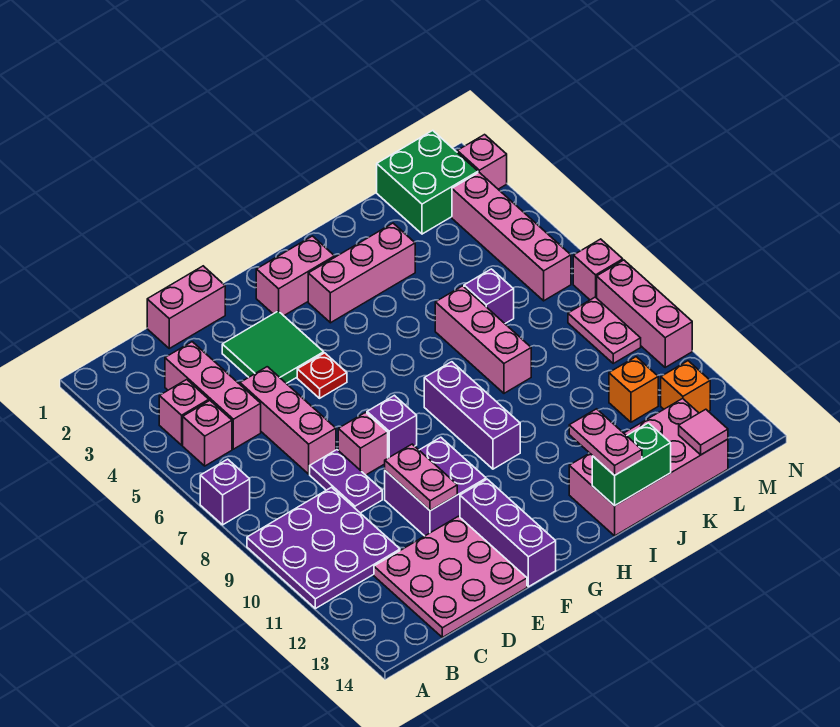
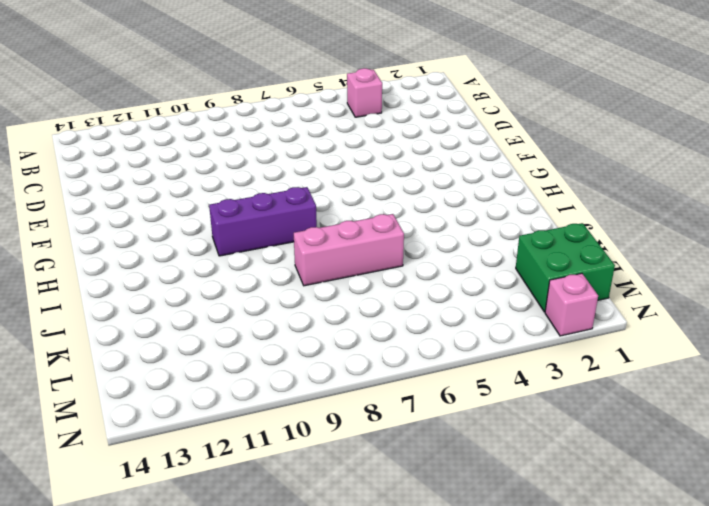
none -> purple 1x1 brick [200,459,250,525]
none -> purple 3x3 plate [247,487,400,609]
none -> pink 1x1 brick [183,401,232,466]
none -> pink 1x3 brick [165,342,261,449]

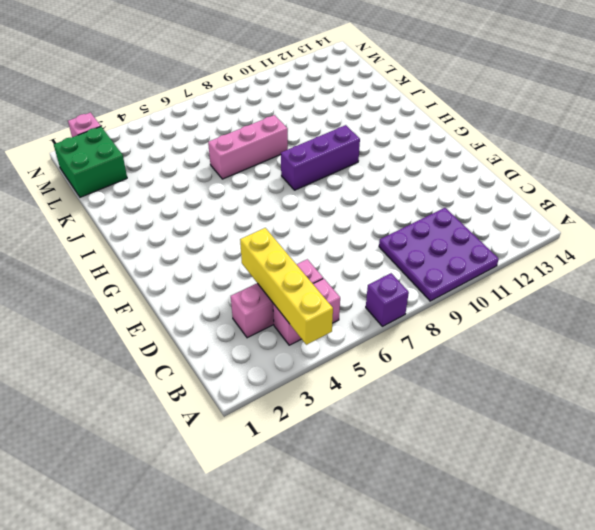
yellow 1x4 brick [240,228,333,345] -> none
none -> pink 3x3 plate [374,516,527,637]
none -> pink 1x2 brick [147,266,225,348]
none -> pink 1x3 brick [240,367,336,474]
none -> purple 1x2 plate [310,450,382,513]

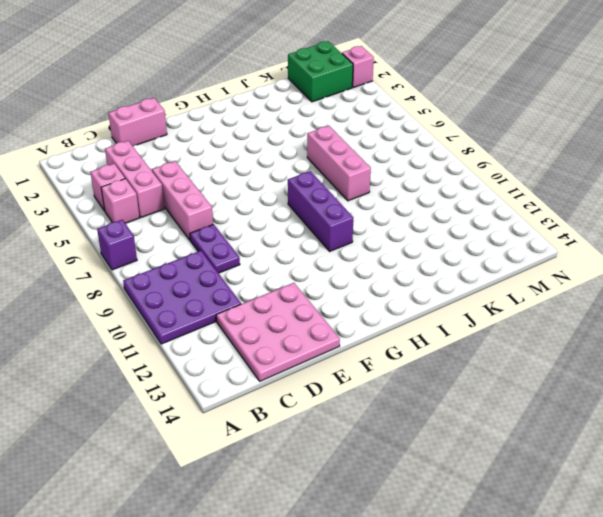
none -> green 2x2 tile [222,311,324,383]
none -> pink 1x1 brick [338,412,388,475]
none -> purple 2x2 brick [385,437,486,536]
none -> red 1x1 plate [297,353,347,398]

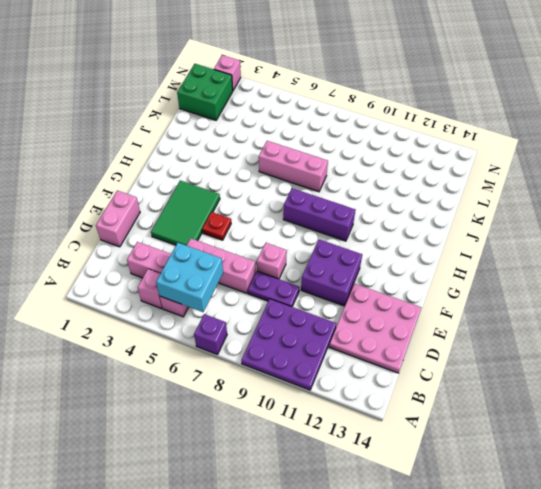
cyan 2x2 brick [156,243,223,312] -> none
green 2x3 tile [151,181,220,246] -> green 2x2 tile [222,311,324,383]
none -> purple 1x1 brick [367,395,417,458]
none -> purple 1x3 brick [460,479,556,587]
none -> pink 1x2 brick [256,236,335,316]
none -> pink 1x3 brick [308,223,415,323]

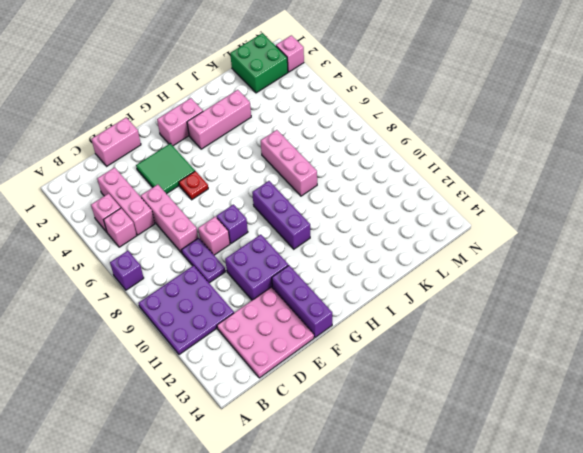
none -> pink 2x4 brick [569,399,728,536]
none -> purple 1x1 brick [464,269,514,324]
none -> orange 1x1 brick [609,357,658,422]
none -> pink 1x4 brick [452,173,571,301]

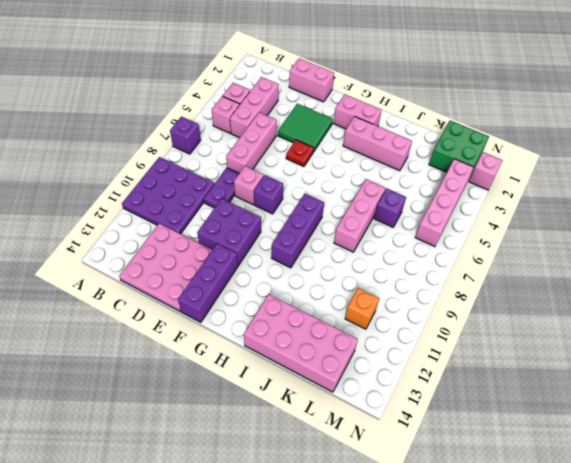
none -> pink 1x2 plate [568,297,641,363]
none -> orange 1x1 brick [661,361,710,413]
none -> pink 1x1 brick [573,239,623,300]
none -> pink 1x3 brick [597,260,692,367]

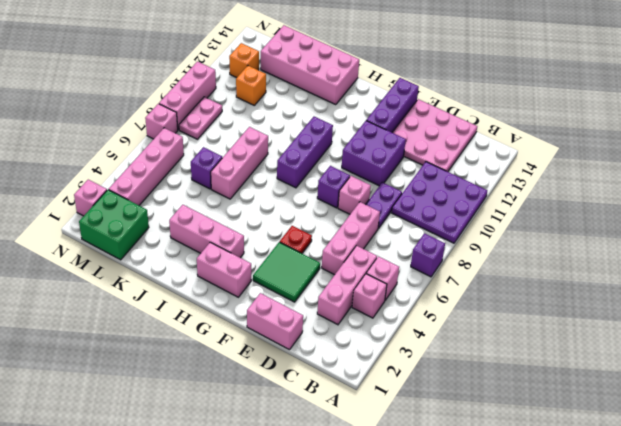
none -> pink 1x2 plate [385,444,457,511]
none -> green 1x2 brick [592,423,671,506]
none -> pink 1x1 tile [679,409,728,455]
none -> pink 1x2 plate [569,409,642,475]

